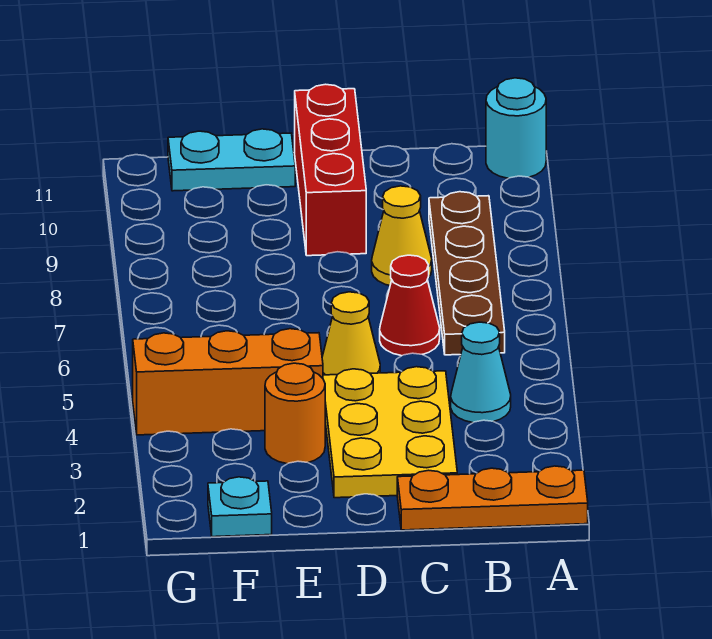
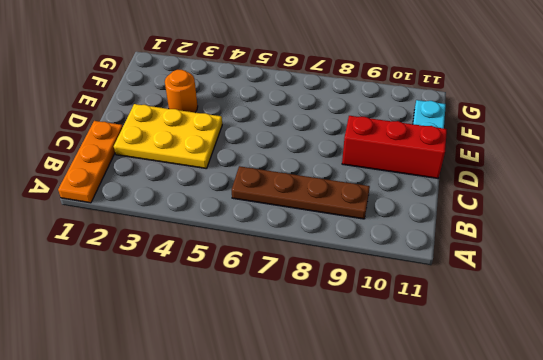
none -> cyan 1x1 round brick [486,78,546,178]
none -> cyan 1x1 cone [451,322,511,423]
none -> red 1x1 cone [380,255,440,356]

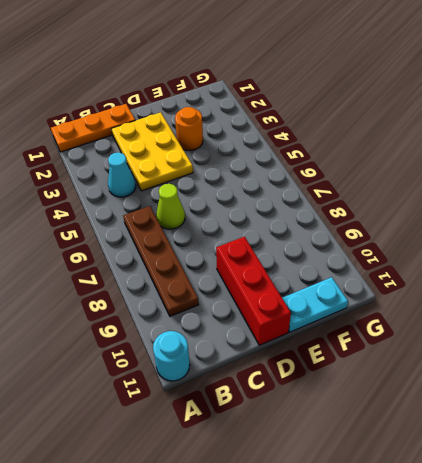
lime 1x1 cone [156,184,185,229] -> red 1x1 cone [380,255,440,356]
none -> yellow 1x1 cone [372,186,432,285]
none -> yellow 1x1 cone [322,292,380,375]
none -> orange 1x3 brick [133,329,323,435]

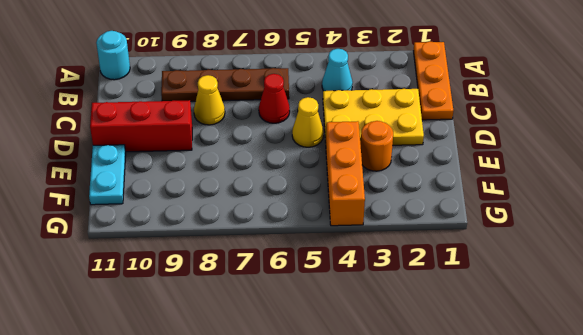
none -> cyan 1x1 plate [208,477,272,537]

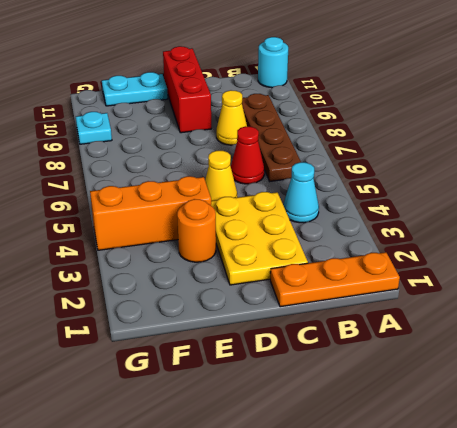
cyan 1x1 plate [76,112,112,144] -> cyan 1x1 plate moved to [208,477,272,537]

